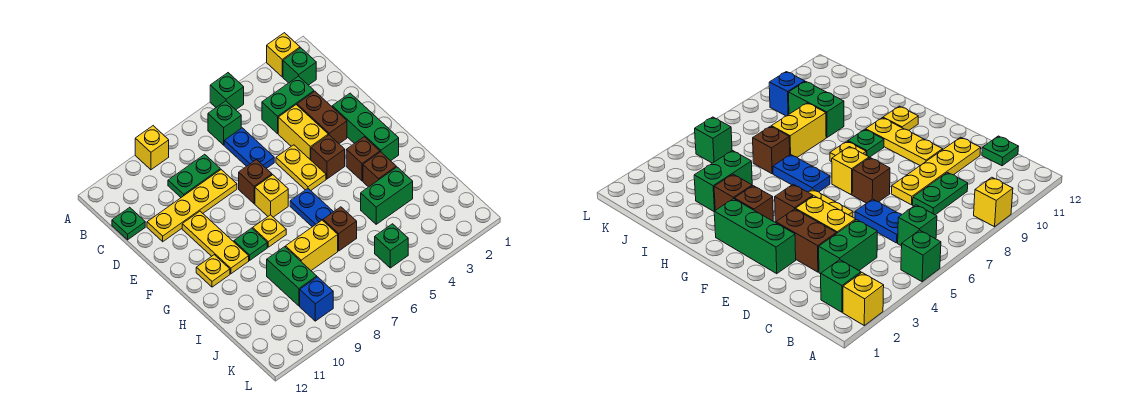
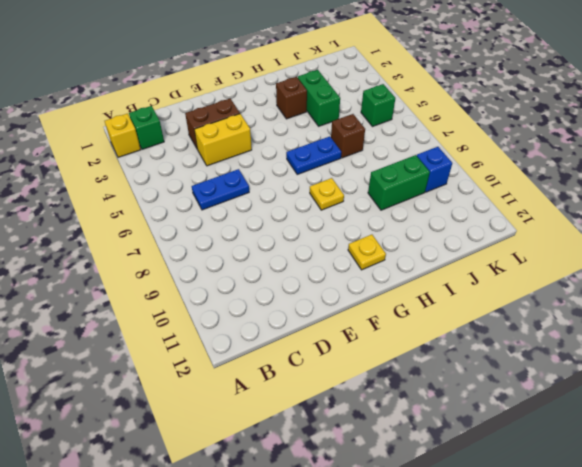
none -> green 1x1 brick [210,73,244,110]
none -> yellow 1x1 brick [135,126,169,170]
none -> green 1x1 brick [208,101,241,145]
none -> green 1x2 brick [262,76,314,134]

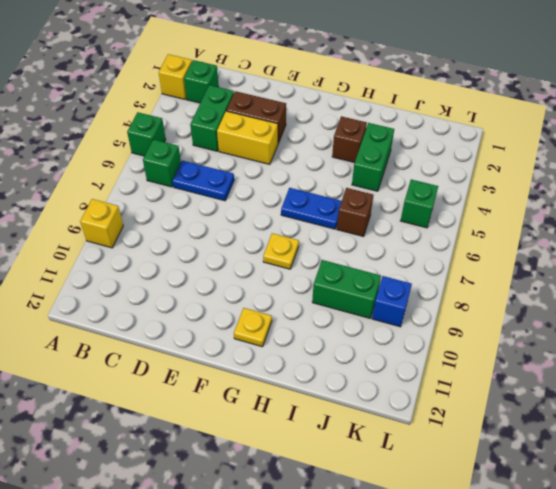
none -> green 1x2 plate [168,154,220,197]
none -> green 1x1 plate [112,207,145,240]
none -> yellow 1x4 plate [147,170,237,242]
none -> green 1x3 brick [332,93,399,161]

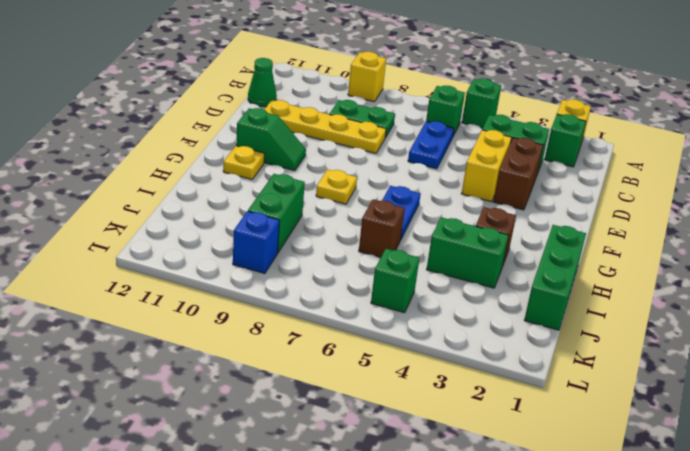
green 1x1 cone [248,58,277,107] -> green 1x1 plate [112,207,145,240]
green 1x2 slope [236,108,306,171] -> yellow 1x3 plate [182,211,249,274]
green 1x3 brick [524,225,586,330] -> green 1x3 brick moved to [332,93,399,161]
none -> yellow 1x2 plate [276,145,326,190]
none -> brown 1x1 brick [239,160,272,204]
none -> brown 1x1 brick [311,135,345,179]
none -> yellow 1x1 brick [255,175,288,217]

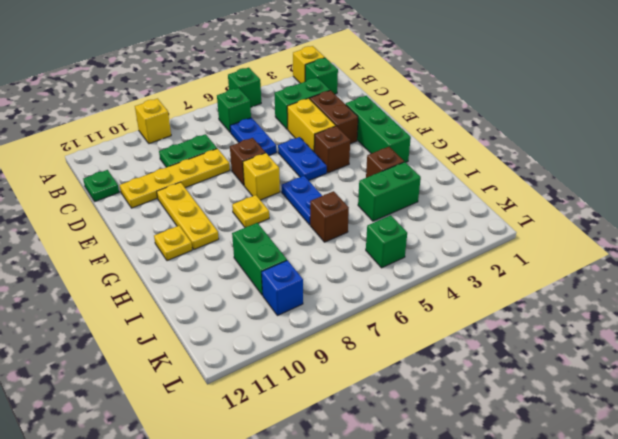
blue 1x2 plate [278,137,327,180] -> yellow 1x2 plate [276,145,326,190]
none -> brown 1x1 brick [346,137,380,181]
none -> green 1x1 plate [234,228,267,260]
none -> yellow 1x2 brick [286,220,338,271]

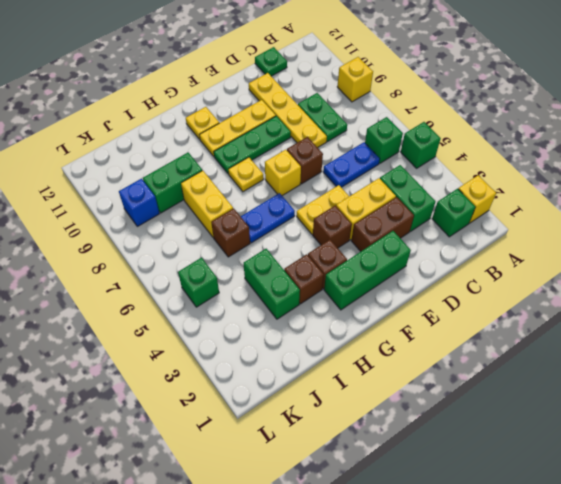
green 1x3 plate [214,116,291,174] -> green 1x1 plate [234,228,267,260]

